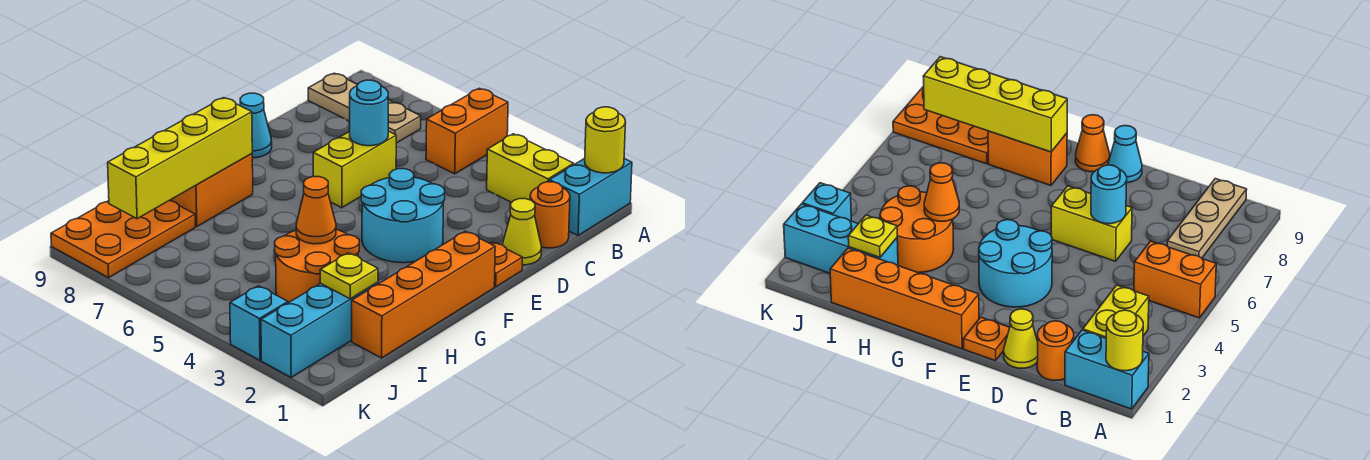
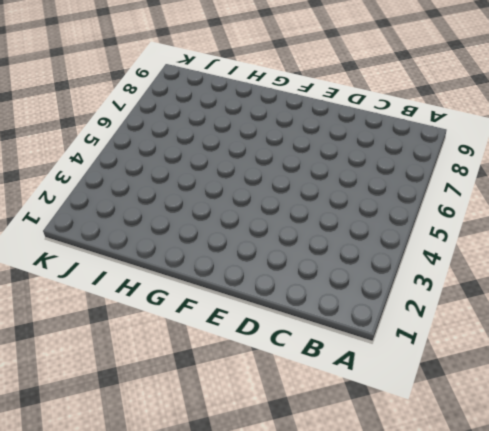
none -> cyan 1x2 brick [549,158,632,235]
none -> orange 1x2 brick [426,88,508,174]
none -> yellow 1x2 brick [487,134,574,202]

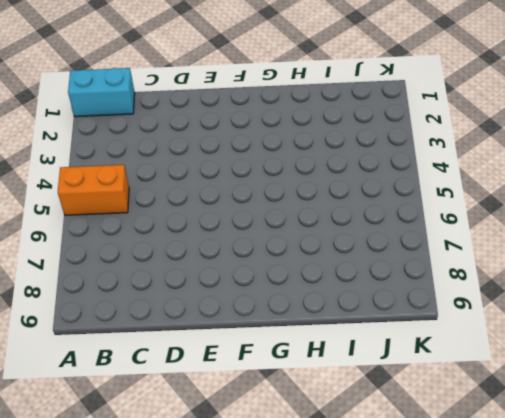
none -> yellow 1x2 brick [487,134,574,202]
none -> tan 1x3 plate [308,73,421,143]
none -> orange 1x1 round brick [530,182,570,248]

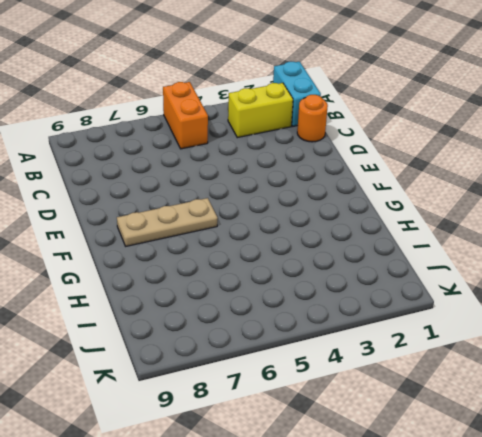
tan 1x3 plate [117,198,218,246] -> tan 1x3 plate moved to [308,73,421,143]
none -> yellow 1x1 cone [502,199,542,265]
none -> yellow 1x2 brick [313,131,396,208]
none -> orange 1x1 plate [490,242,522,287]

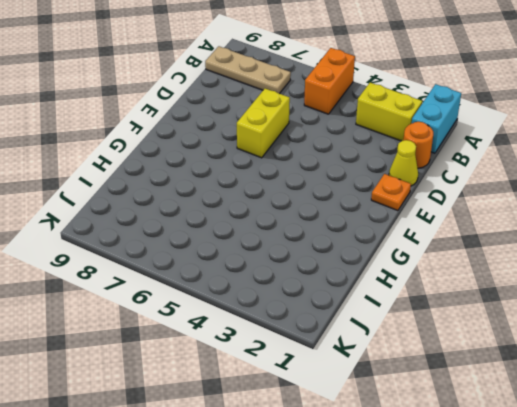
none -> cyan 2x2 round brick [361,169,445,263]
none -> cyan 1x1 cone [240,93,272,158]
none -> orange 1x4 brick [352,231,495,358]

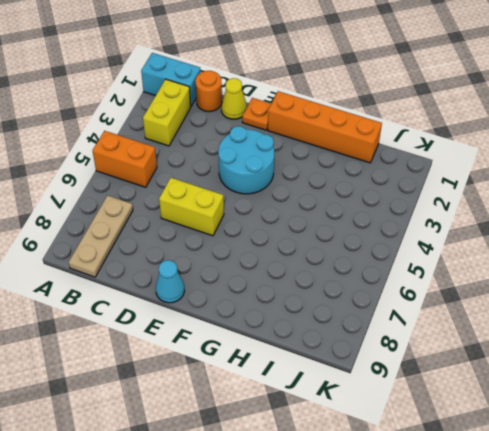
none -> orange 1x1 cone [1075,115,1110,172]
none -> orange 1x2 brick [170,154,253,227]
none -> orange 2x2 round brick [275,230,359,303]

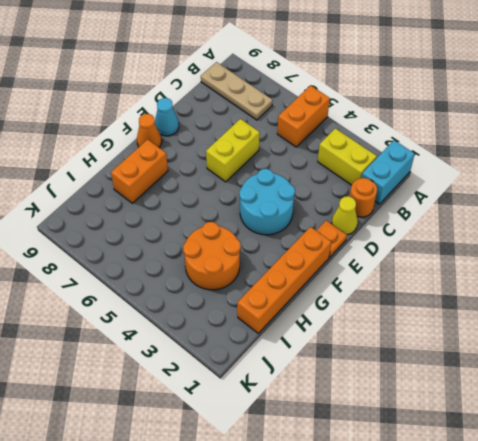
none -> cyan 1x3 brick [261,283,378,377]
none -> orange 2x3 plate [51,201,195,278]
none -> cyan 1x1 brick [230,286,288,360]

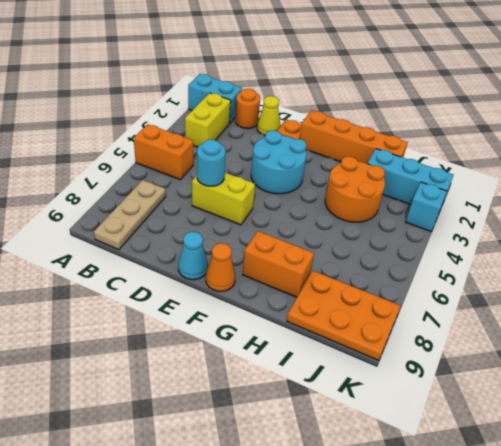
none -> yellow 1x1 round brick [585,107,626,173]
none -> yellow 1x4 brick [108,98,252,219]
none -> orange 1x1 cone [296,177,336,244]

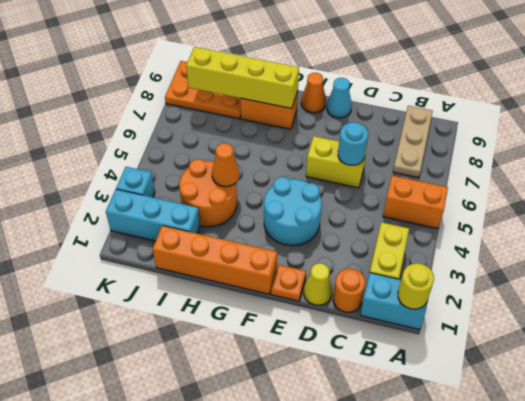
none -> yellow 1x1 plate [320,253,378,299]

